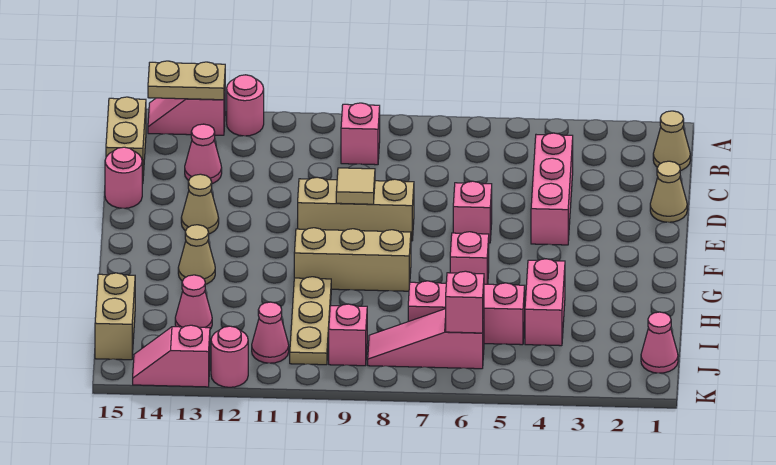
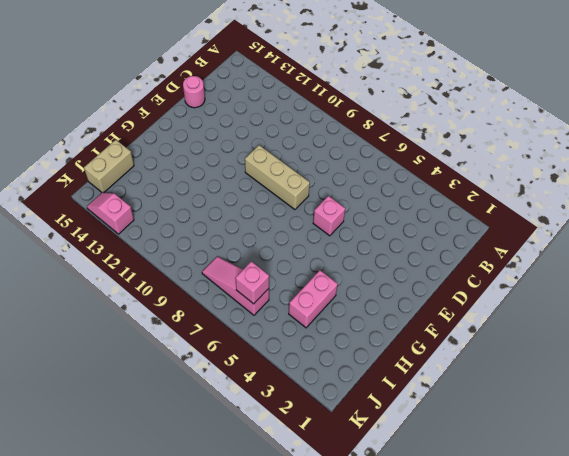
none -> pink 1x1 round brick [227,75,264,136]
none -> pink 1x2 slope [148,91,225,135]
none -> tan 1x1 cone [653,111,690,171]

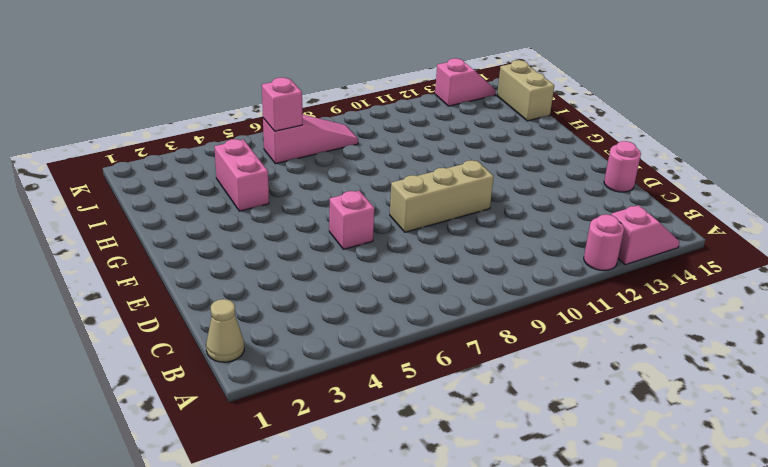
none -> pink 1x1 brick [341,103,380,165]
none -> tan 1x2 brick [106,97,146,184]
none -> pink 1x3 brick [531,133,573,245]

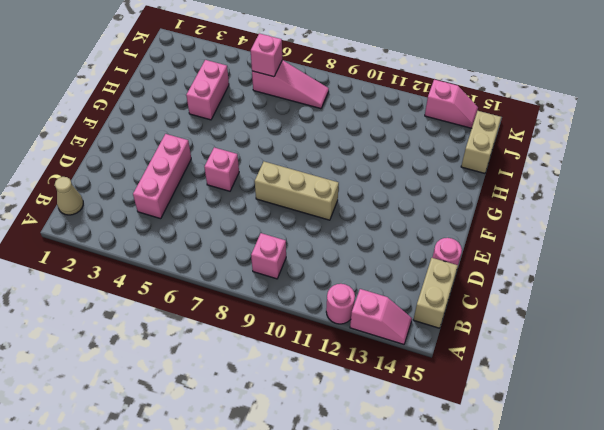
none -> pink 1x1 cone [185,124,222,184]
none -> tan 1x1 cone [650,161,687,222]
none -> tan 1x1 cone [181,174,219,234]

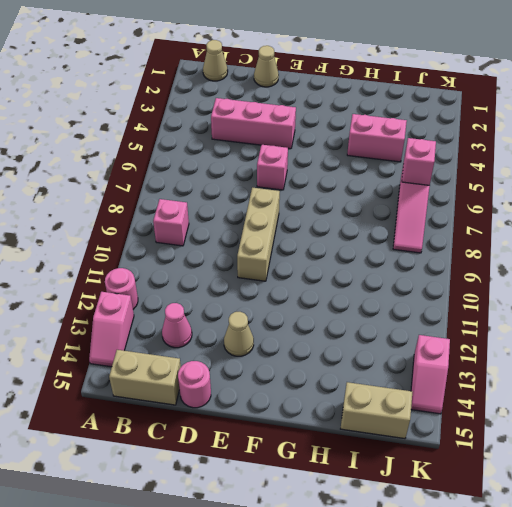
none -> pink 1x1 brick [450,232,489,284]
none -> tan 1x3 brick [294,228,411,291]
none -> tan 1x1 cone [178,225,215,284]

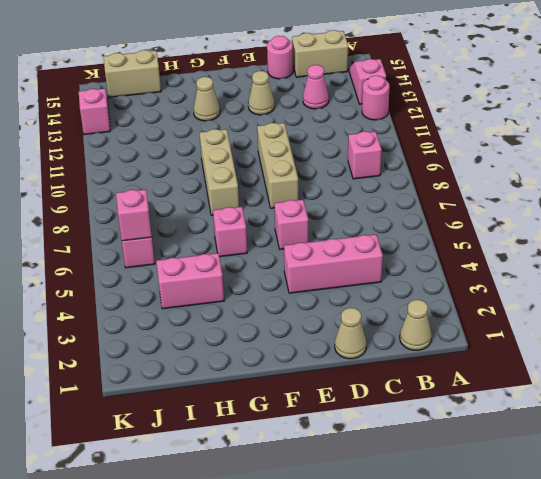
none -> tan 1x3 plate [290,277,331,365]
none -> pink 1x3 brick [408,281,525,345]
none -> pink 1x1 cone [175,275,212,329]

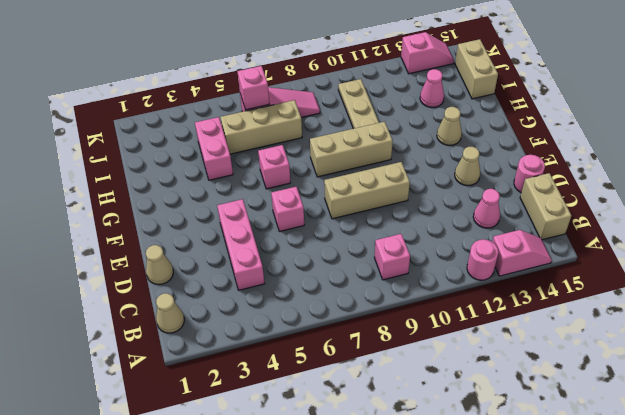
tan 1x3 brick [220,100,302,154] -> pink 1x3 brick [408,281,525,345]
none -> pink 1x1 cone [641,312,678,373]
none -> pink 1x1 brick [329,304,367,366]
none -> pink 1x1 cone [252,302,289,363]

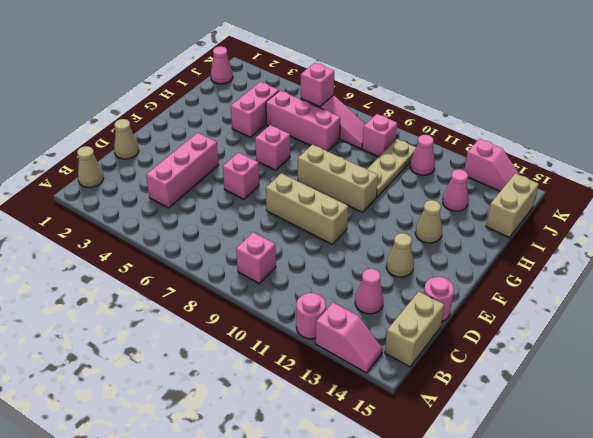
none -> pink 1x1 round brick [211,326,248,387]
none -> tan 1x2 plate [148,61,225,100]
none -> tan 1x1 tile [336,168,375,204]

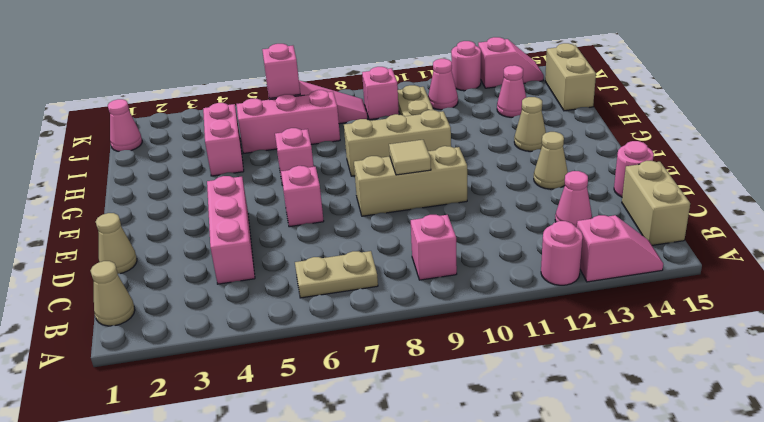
tan 1x2 plate [295,251,378,298] -> tan 1x2 plate moved to [148,61,225,100]

